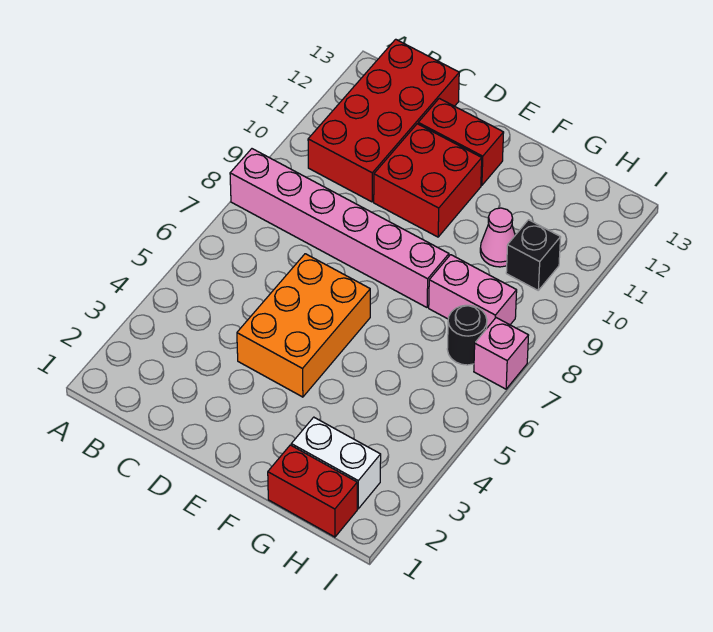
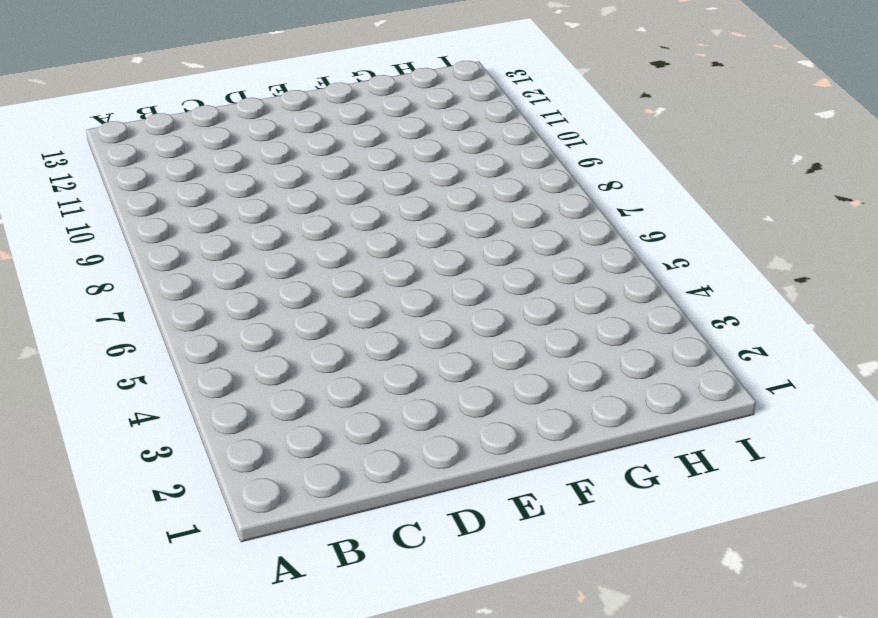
none -> pink 1x6 brick [230,149,449,307]
none -> red 2x4 brick [308,39,459,202]
none -> orange 2x3 brick [237,254,370,397]

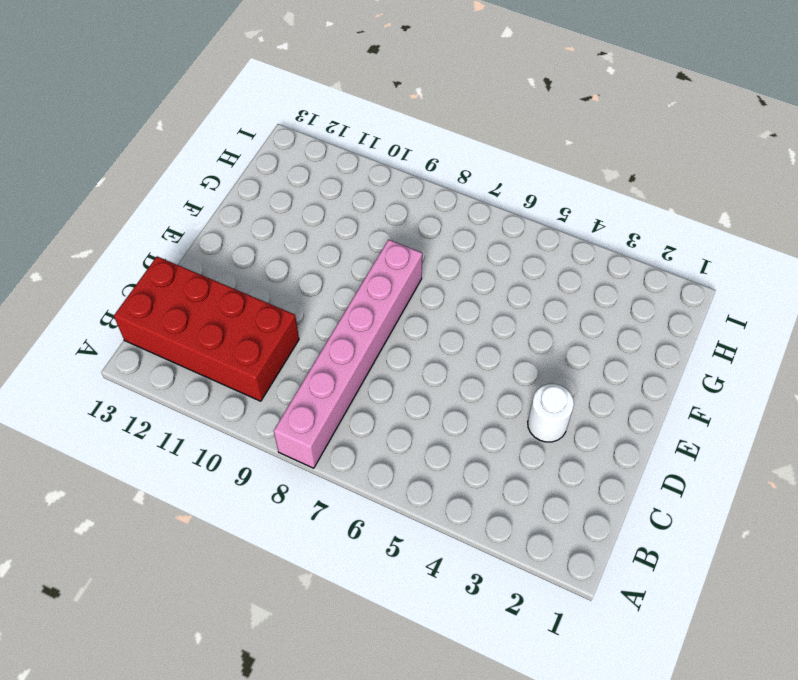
white 1x1 round brick [528,384,574,442] -> none
none -> orange 2x3 brick [237,254,370,397]
none -> red 2x2 brick [374,124,482,237]
none -> red 1x2 brick [418,98,504,185]

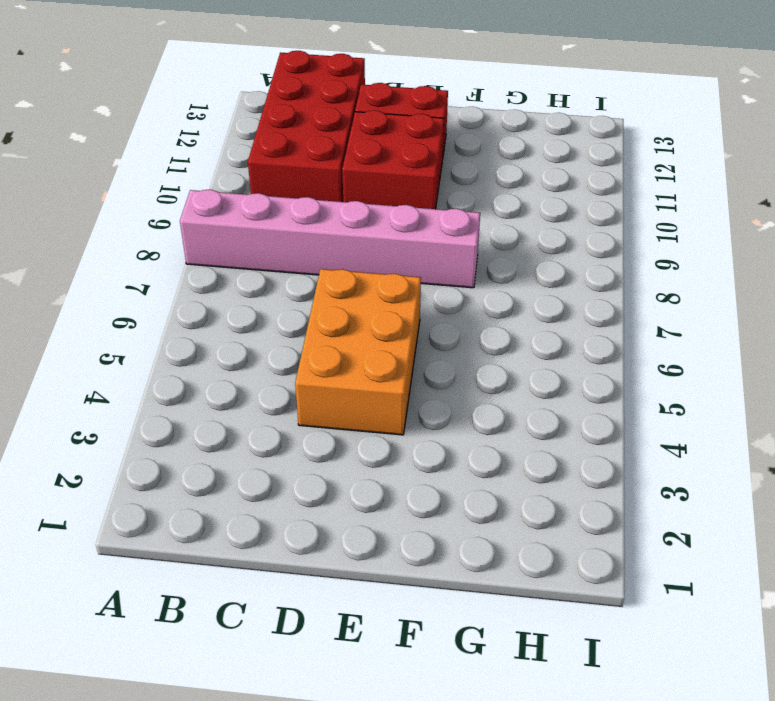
none -> red 1x2 brick [268,445,357,537]
none -> white 1x2 brick [291,417,381,509]
none -> pink 1x2 brick [429,255,517,328]

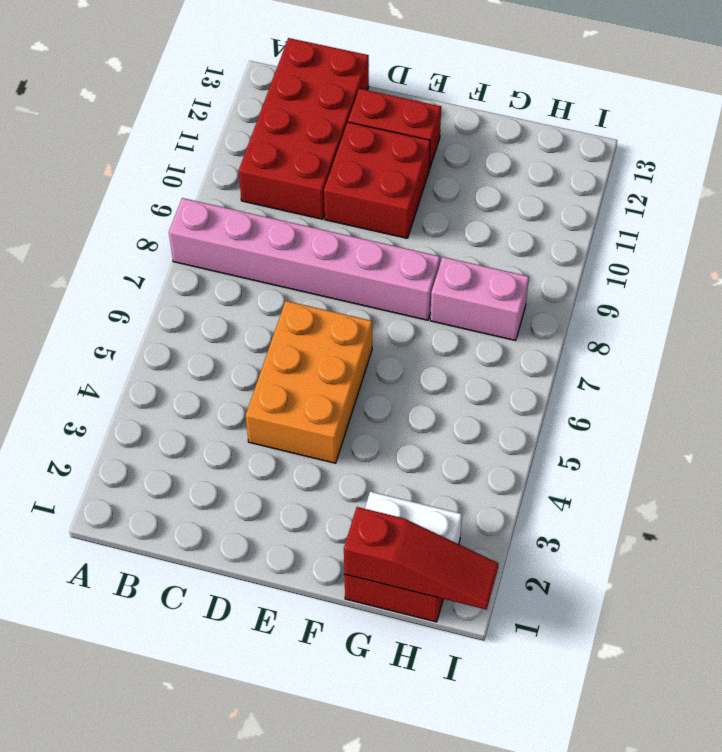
red 1x3 slope [344,507,499,610] -> none
none -> pink 1x1 cone [480,208,515,267]
none -> black 1x1 round brick [447,305,487,365]
none -> black 1x1 brick [506,220,561,290]

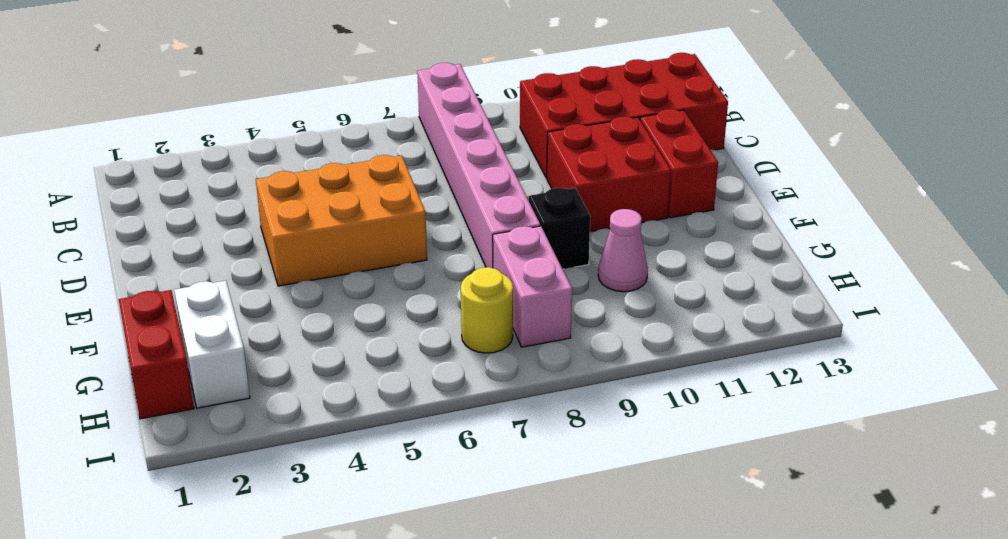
black 1x1 brick [529,188,590,269] -> black 1x1 brick moved to [506,220,561,290]
yellow 1x1 round brick [461,267,513,353] -> black 1x1 round brick [447,305,487,365]
none -> pink 1x1 brick [474,318,529,389]

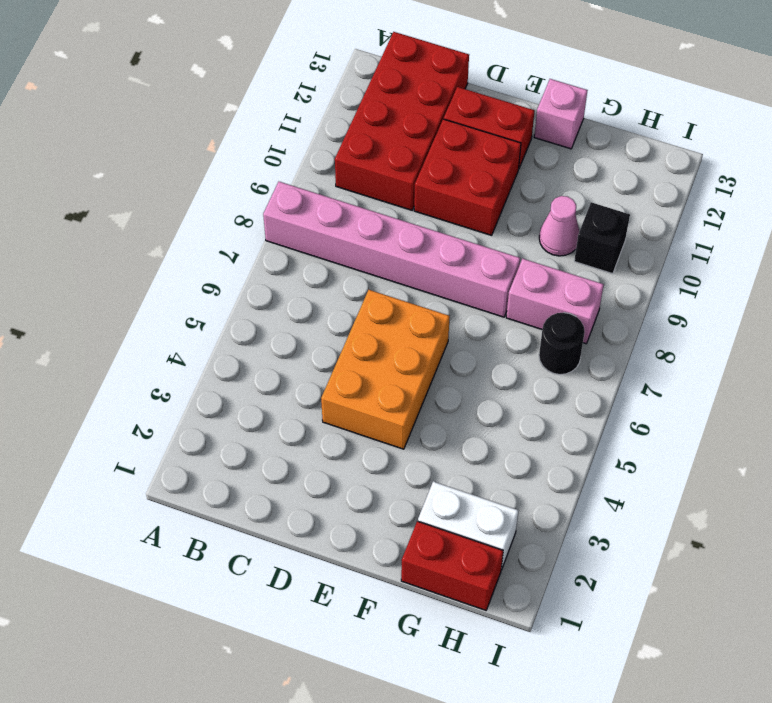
pink 1x1 brick [534,79,588,149] -> pink 1x1 brick moved to [474,318,529,389]

